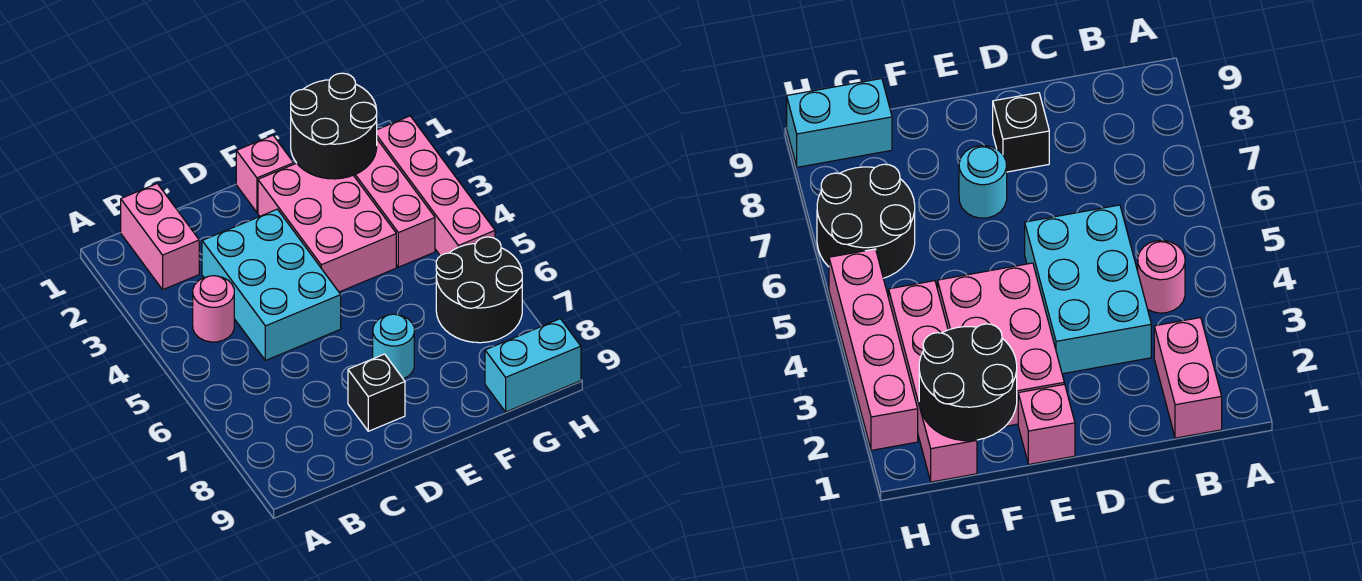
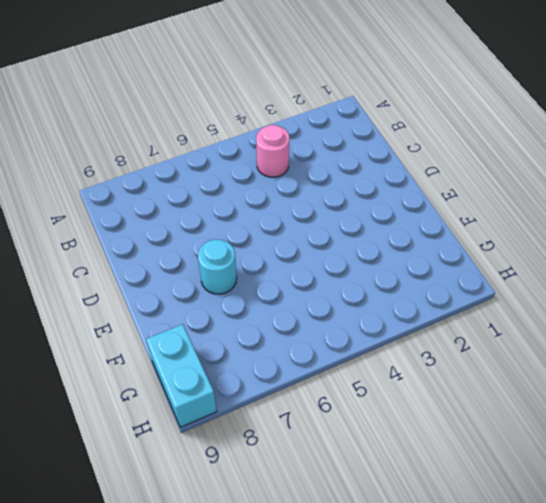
none -> pink 1x2 brick [121,184,199,290]
none -> cyan 2x3 brick [202,209,341,361]
none -> black 1x1 brick [348,354,405,431]

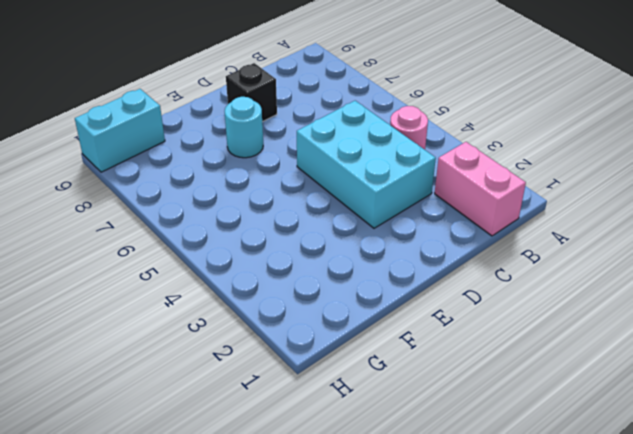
none -> pink 1x1 brick [236,135,294,212]
none -> pink 2x3 brick [258,163,396,292]
none -> pink 1x4 brick [354,140,435,267]

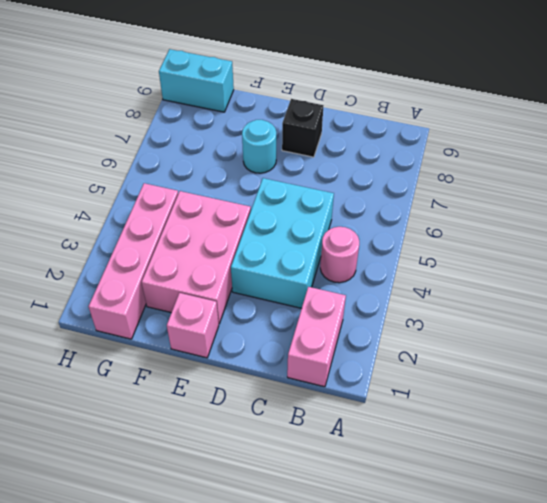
none -> black 2x2 round brick [436,237,522,343]
none -> pink 1x4 brick [377,116,495,256]
none -> black 2x2 round brick [291,73,377,179]

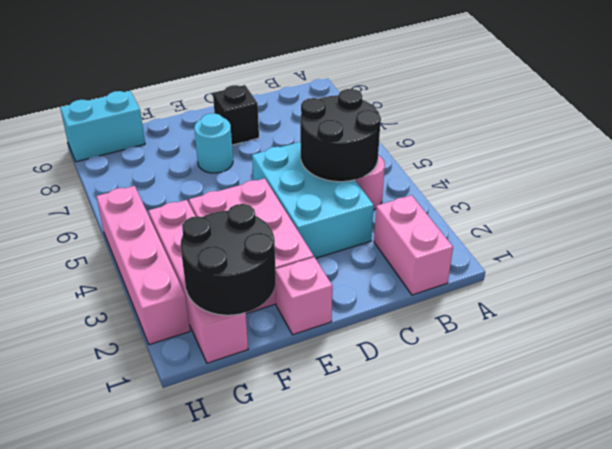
black 2x2 round brick [300,89,381,182] -> black 2x2 round brick moved to [436,237,522,343]

